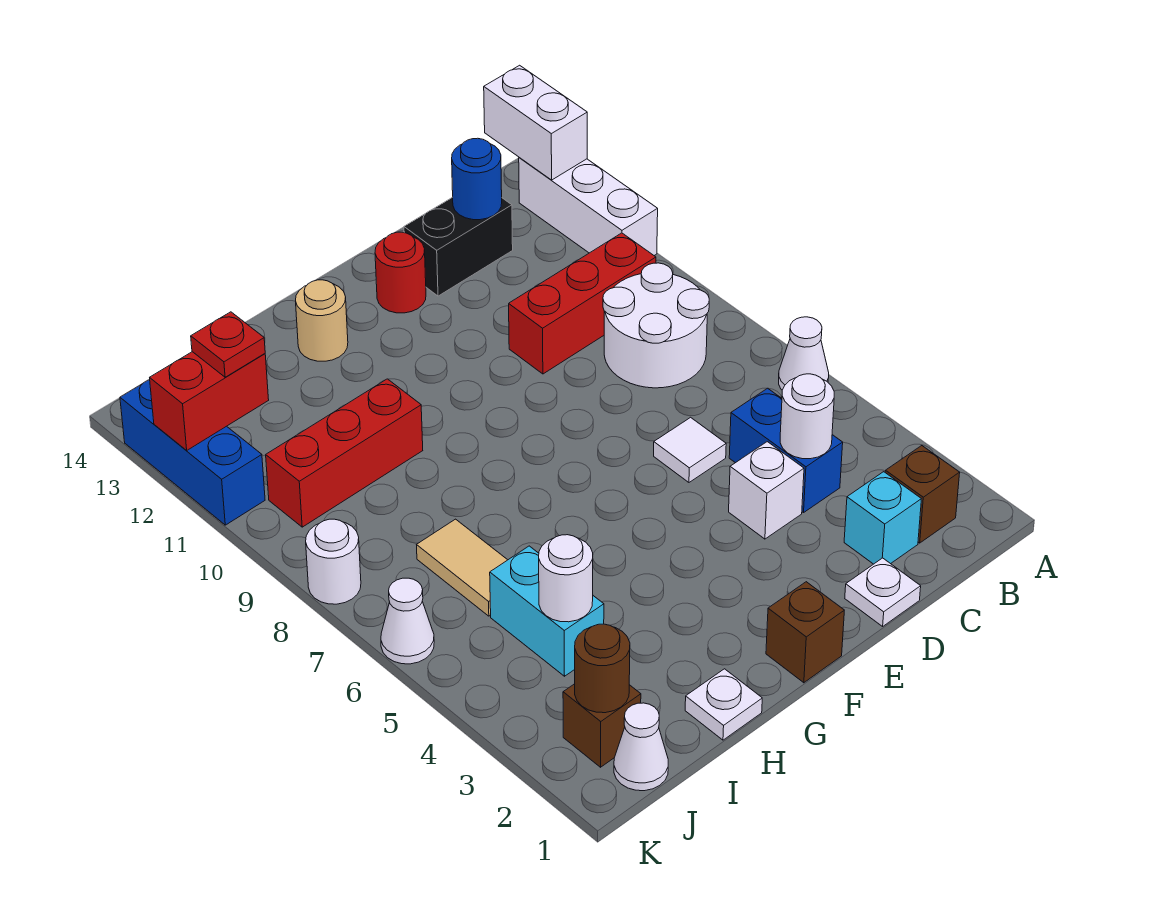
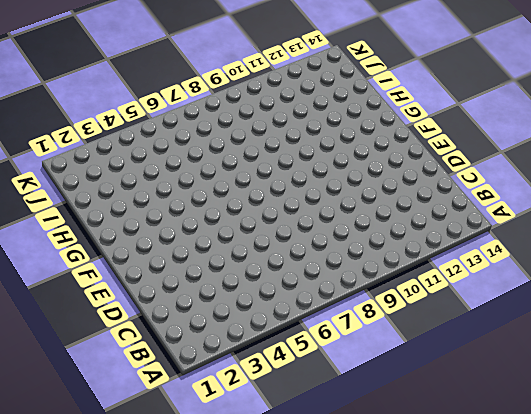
none -> white 1x1 cone [779,317,829,390]
none -> white 1x3 brick [519,158,658,255]
none -> brown 1x1 brick [885,446,960,543]
none -> white 2x2 round brick [603,263,709,388]

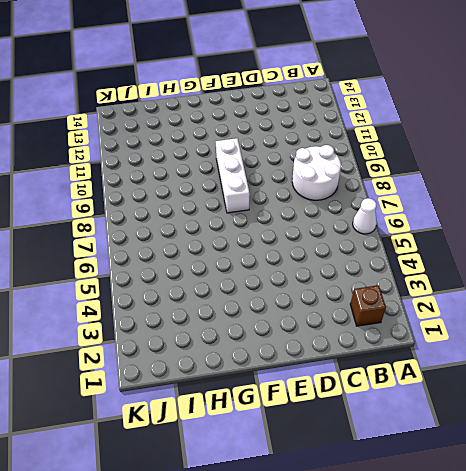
white 1x3 brick [216,138,250,213] -> white 1x3 brick moved to [519,158,658,255]
none -> red 1x3 brick [509,233,656,374]
none -> cyan 1x1 brick [844,472,921,564]
none -> blue 1x2 brick [729,388,843,513]
none -> black 1x2 brick [404,197,513,296]

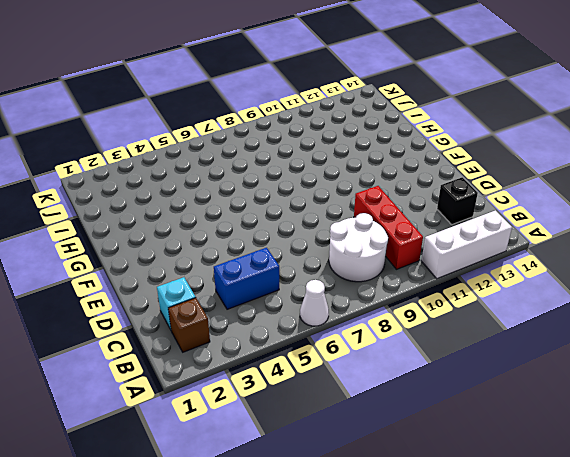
black 1x1 brick [437,177,478,224] -> black 1x2 brick [404,197,513,296]
none -> white 1x1 plate [845,558,921,626]
none -> white 1x1 brick [729,442,804,539]
none -> white 1x1 tile [654,417,726,482]
none -> red 1x1 round brick [375,232,426,313]

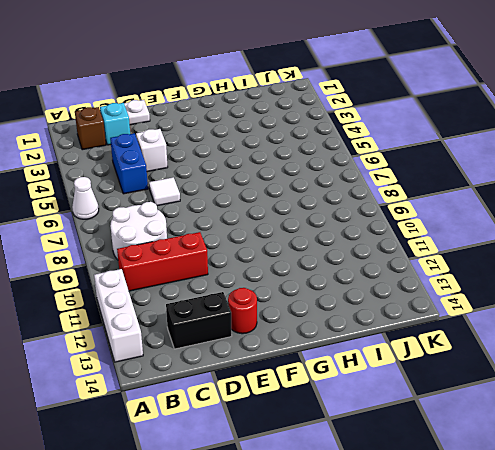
none -> brown 1x1 brick [766,582,844,683]
none -> tan 1x1 round brick [296,280,348,361]
none -> white 1x1 plate [685,669,762,740]
none -> red 1x3 brick [266,379,423,527]

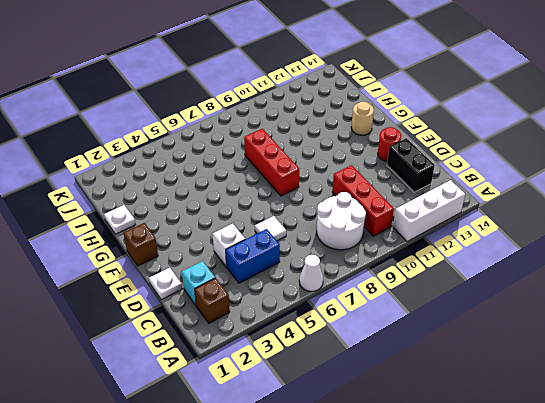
red 1x3 brick [244,129,300,196] -> red 1x3 brick moved to [266,379,423,527]
none -> cyan 1x2 brick [490,546,604,676]
none -> tan 1x2 tile [417,519,507,616]
none -> white 1x1 cone [614,703,668,791]
none -> brown 1x1 brick [563,684,641,767]

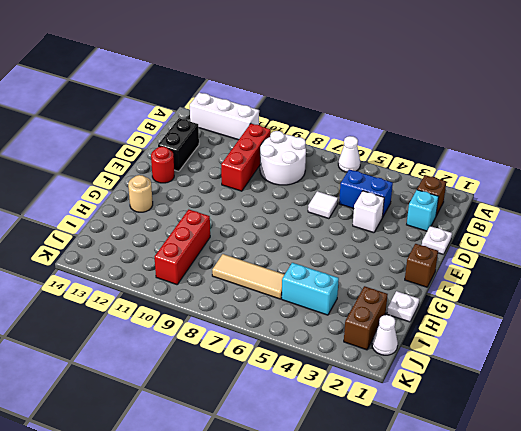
brown 1x2 brick [344,286,388,350] -> brown 1x1 brick [563,684,641,767]
tan 1x3 tile [212,254,285,299] -> tan 1x2 tile [417,519,507,616]
none -> white 1x1 cone [381,578,434,664]
none -> white 1x1 round brick [306,519,361,604]
none -> blue 1x3 brick [120,379,265,525]
none -> white 1x2 brick [484,65,587,180]

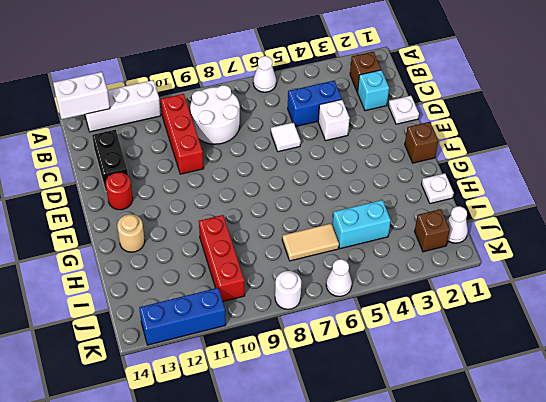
none -> white 1x1 round brick [780,374,834,459]
none -> blue 1x1 round brick [452,138,502,220]
none -> white 1x1 round brick [539,535,593,622]
none -> brown 1x1 round brick [575,624,630,713]

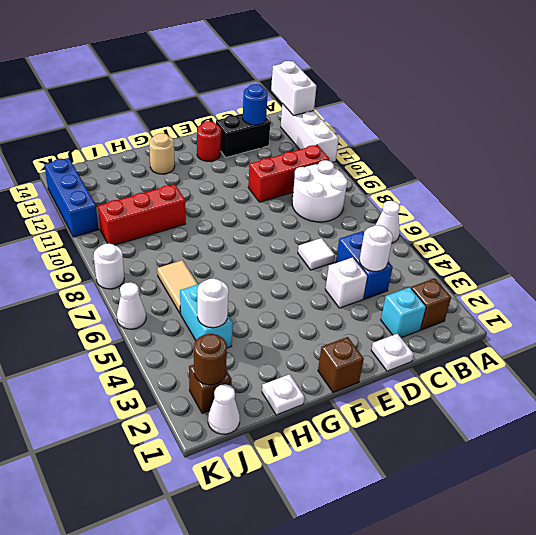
none -> red 1x2 brick [150,352,269,451]
none -> red 1x1 plate [191,312,265,377]

